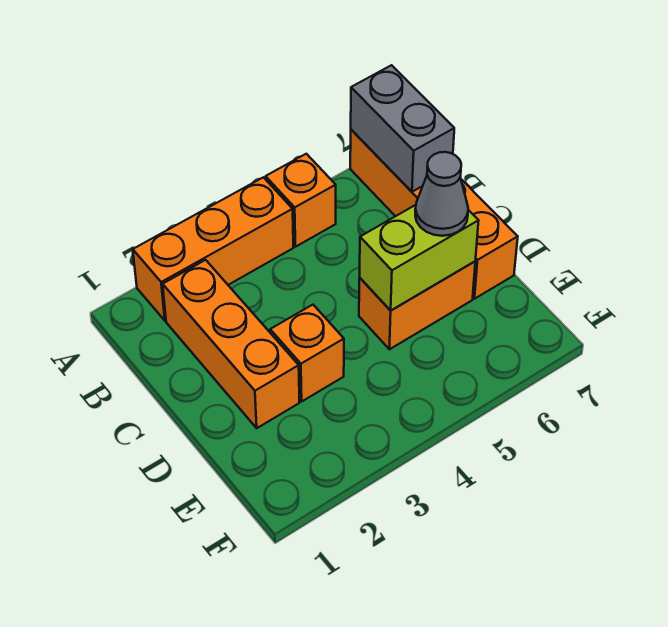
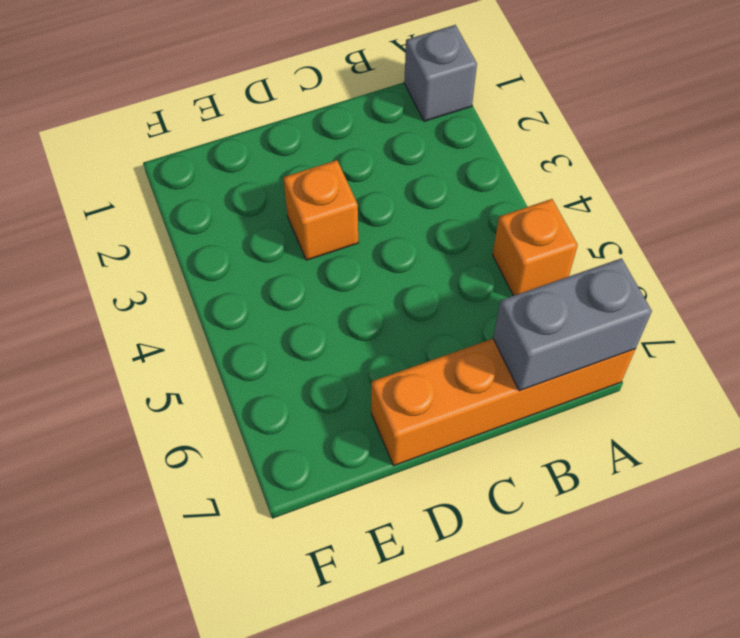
grey 1x1 brick [404,25,477,121] -> none
none -> orange 1x3 brick [133,177,293,321]
none -> orange 1x3 brick [163,260,299,428]

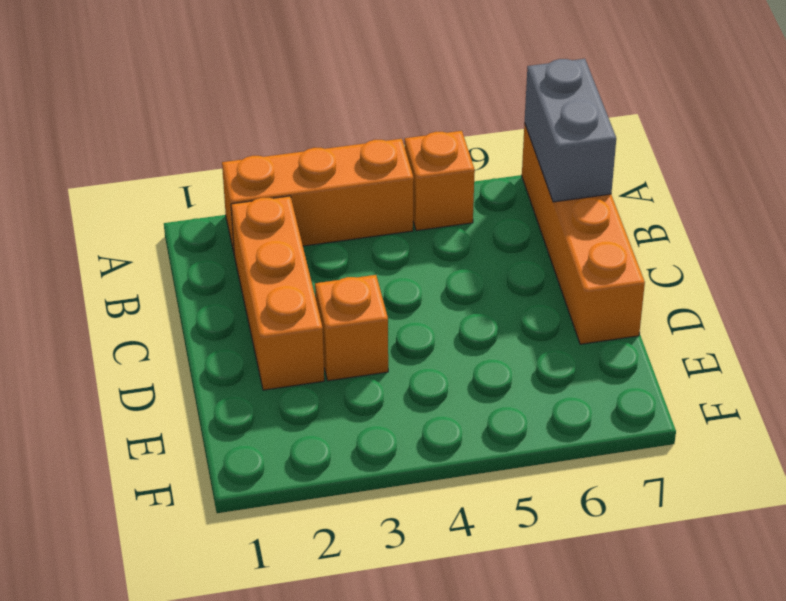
none -> orange 1x2 brick [359,262,475,349]
none -> lime 1x2 brick [360,205,479,311]

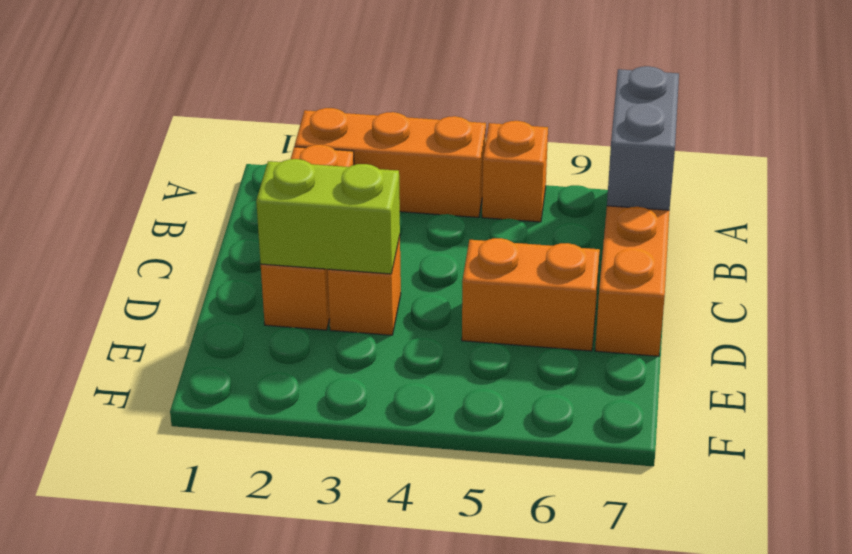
lime 1x2 brick [256,159,400,274] -> lime 1x2 brick moved to [360,205,479,311]
none -> grey 1x1 cone [415,152,468,236]

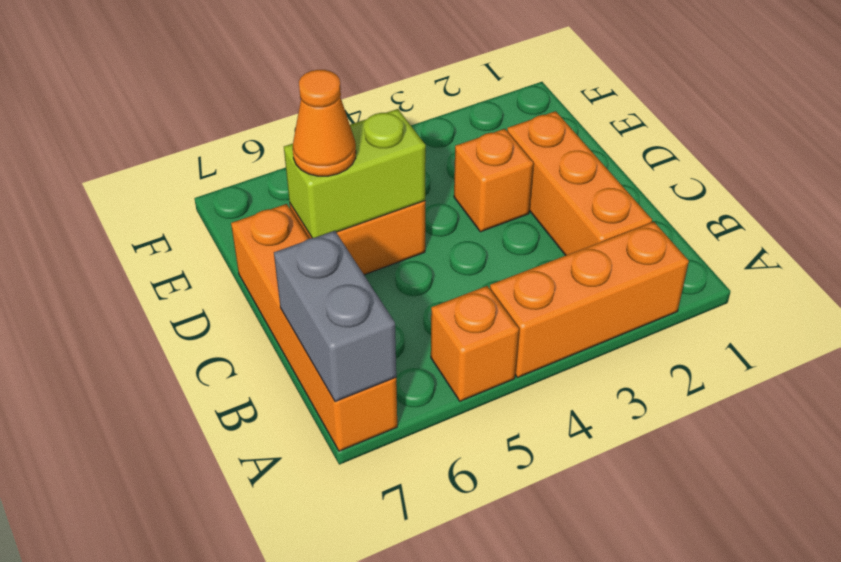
orange 1x1 cone [293,70,356,176] -> grey 1x1 cone [415,152,468,236]

